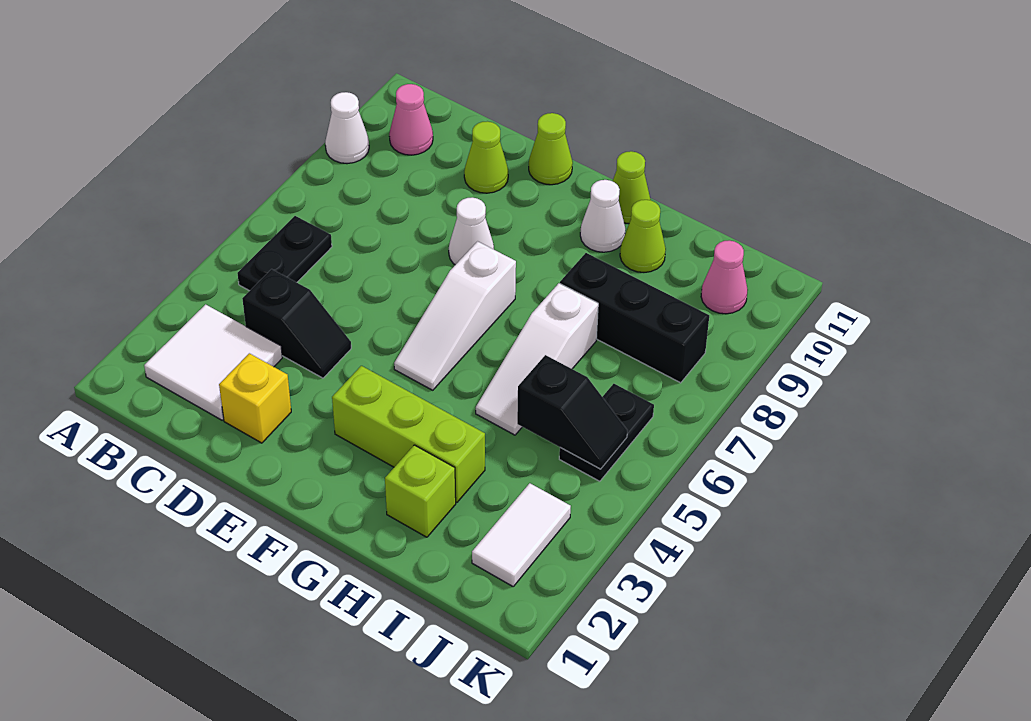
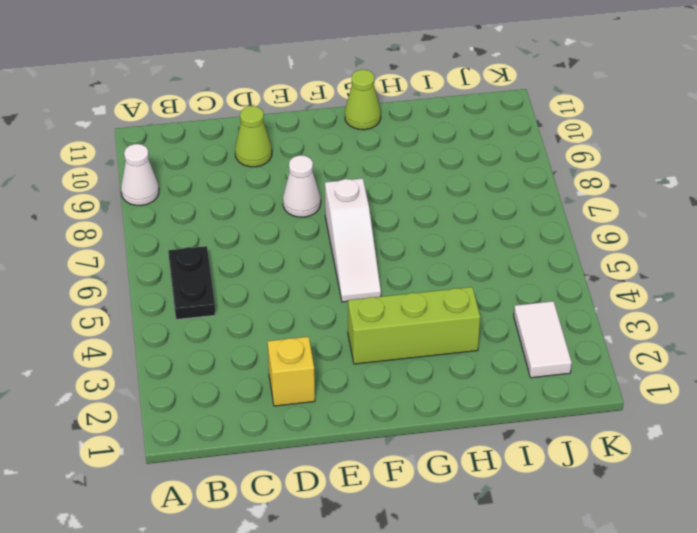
none -> white 2x2 tile [144,304,282,420]
none -> pink 1x1 cone [389,84,433,155]
none -> black 1x2 slope [242,269,351,378]

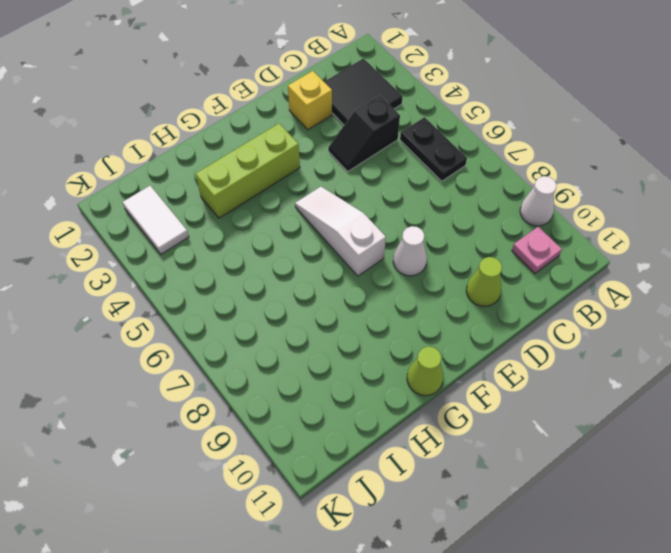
black 2x2 tile [325,58,403,125] -> white 2x2 tile [144,304,282,420]
pink 1x1 plate [512,227,562,274] -> pink 1x1 cone [389,84,433,155]
none -> lime 1x1 cone [529,113,573,185]
none -> white 1x1 cone [580,180,625,252]
none -> lime 1x1 brick [385,445,456,537]

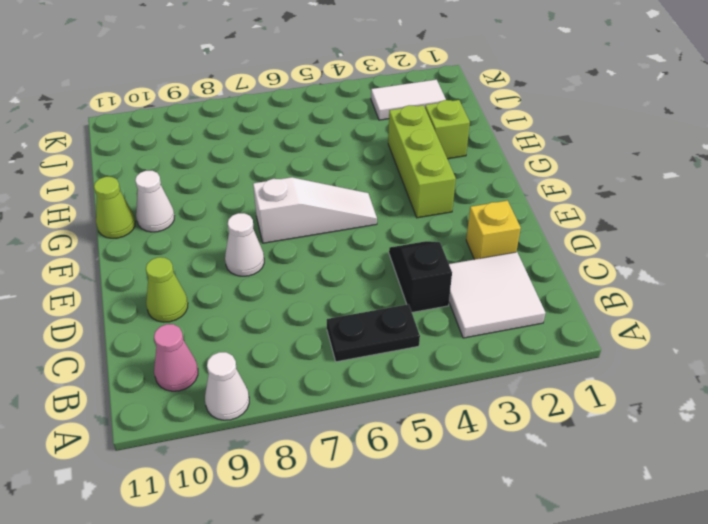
none -> lime 1x1 cone [529,113,573,185]
none -> white 1x3 slope [476,283,598,435]
none -> black 1x3 brick [560,253,709,383]

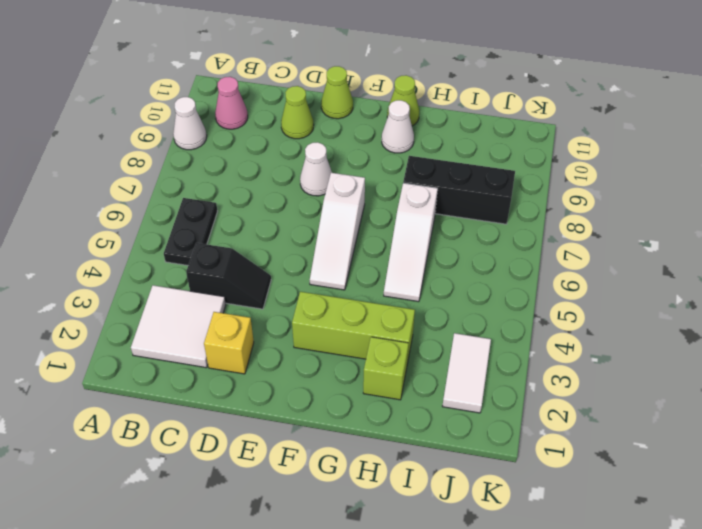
none -> lime 1x1 cone [620,200,666,272]
none -> black 1x2 plate [559,384,654,481]
none -> pink 1x1 cone [701,240,748,314]

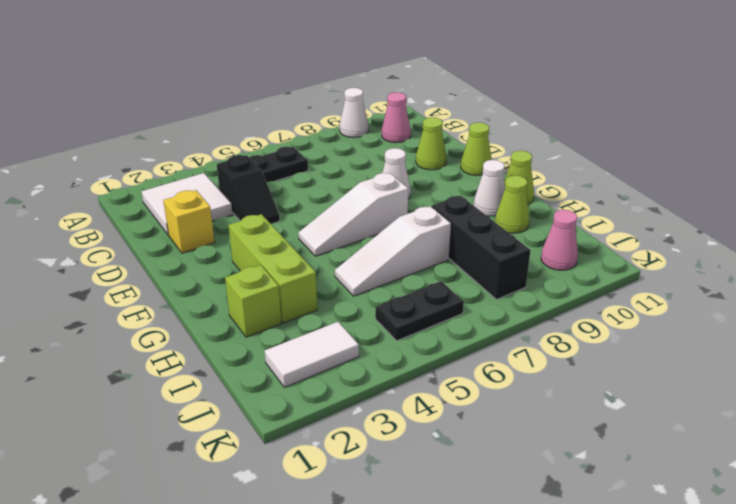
none -> black 1x2 slope [517,355,627,469]

